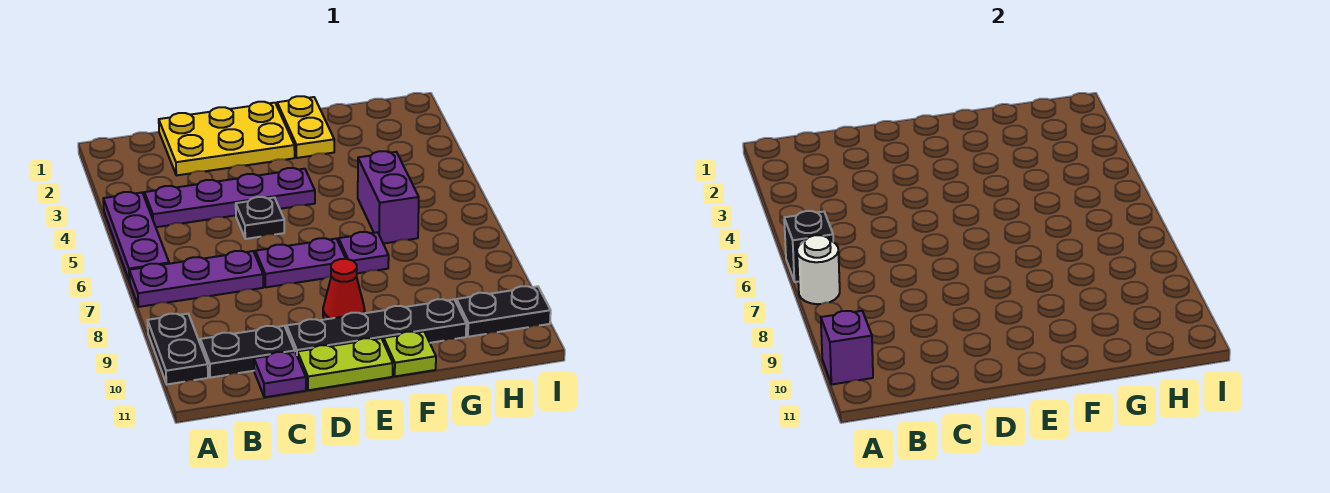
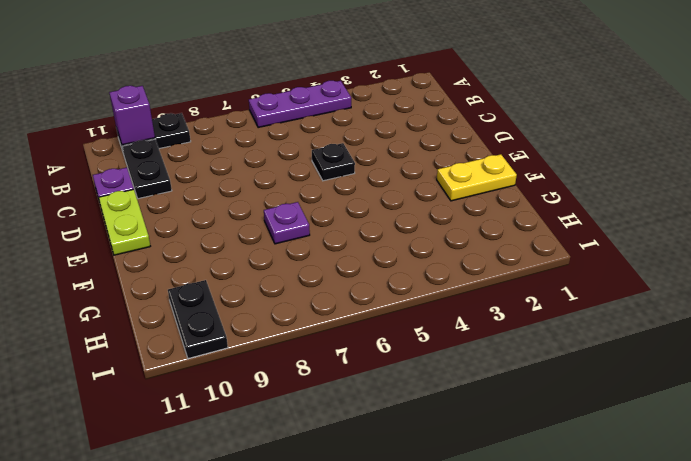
none -> purple 1x3 plate [129,251,263,307]
none -> purple 1x4 plate [144,168,315,227]
none -> yellow 2x3 plate [159,102,295,175]

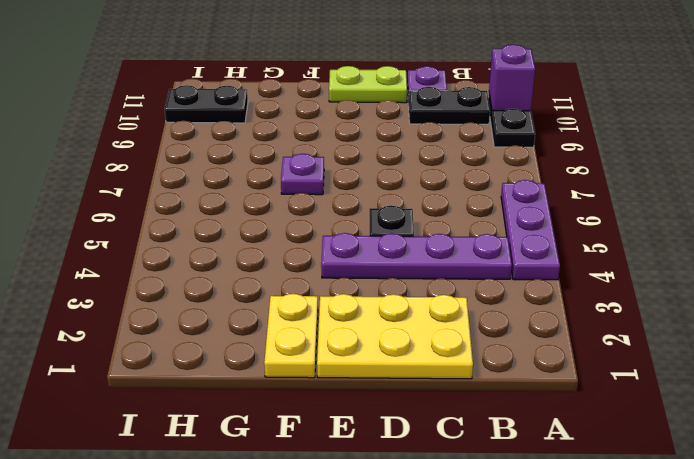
none -> purple 1x3 plate [129,251,263,307]
none -> purple 1x2 plate [256,238,346,287]
none -> black 1x4 plate [287,299,466,354]

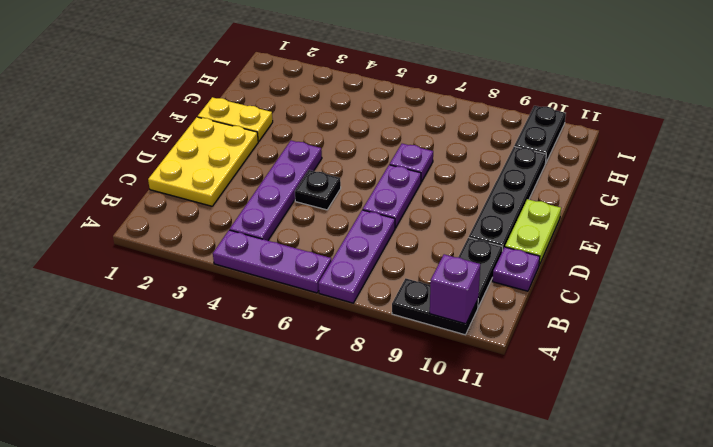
none -> red 1x1 cone [323,259,365,320]
none -> lime 1x1 plate [384,332,436,376]
none -> purple 1x2 brick [358,151,419,244]

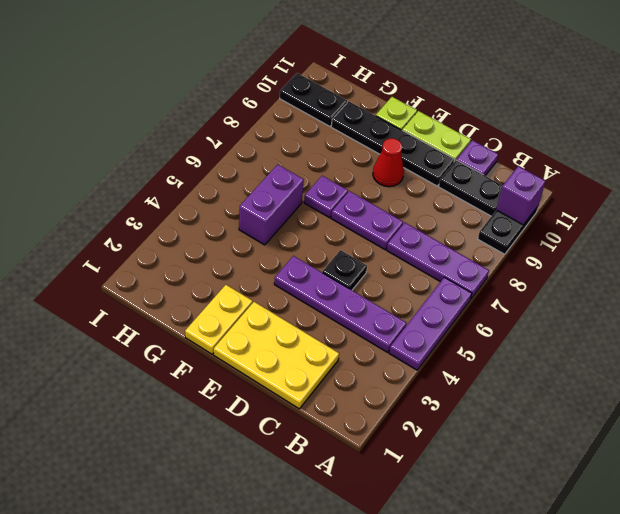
none -> black 1x1 brick [784,211,833,282]
none -> white 1x1 round brick [797,235,840,304]

